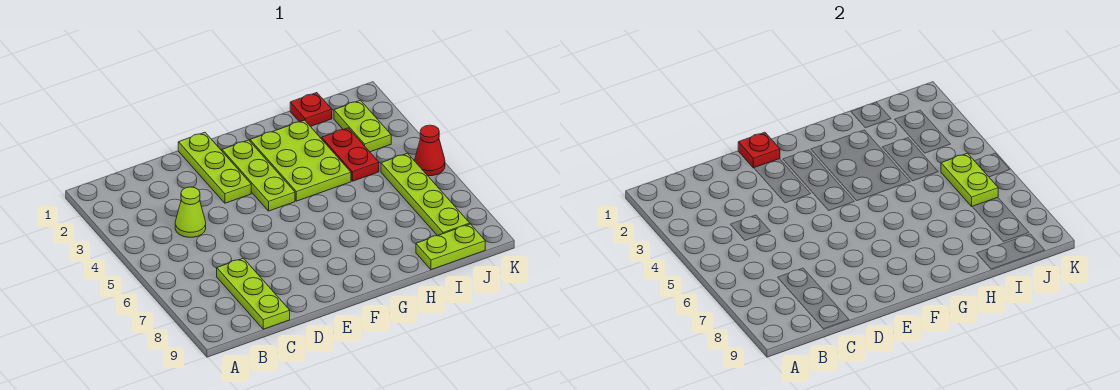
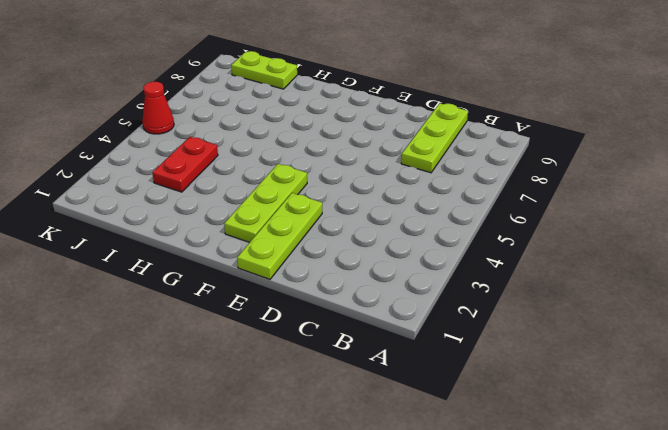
none -> lime 1x1 cone [175,187,206,237]
none -> lime 2x3 plate [250,120,351,201]
none -> red 1x1 plate [290,93,332,127]

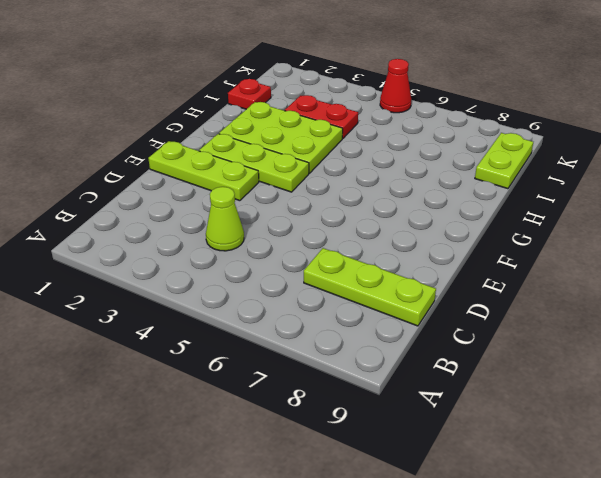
none -> lime 1x2 plate [334,100,391,152]
none -> lime 1x4 plate [381,153,470,236]
none -> red 1x1 plate [738,132,780,168]

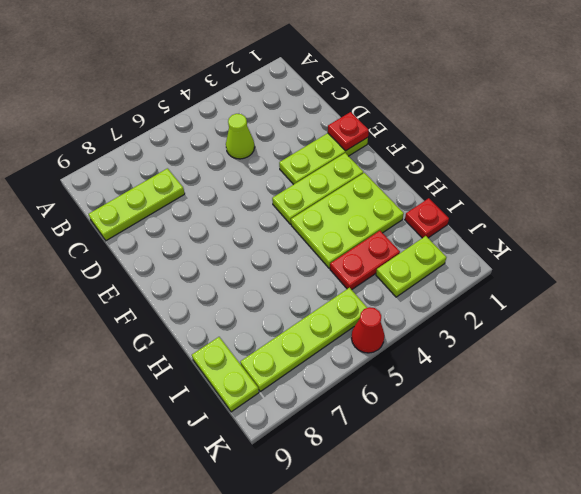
none -> lime 1x2 plate [941,153,998,207]

